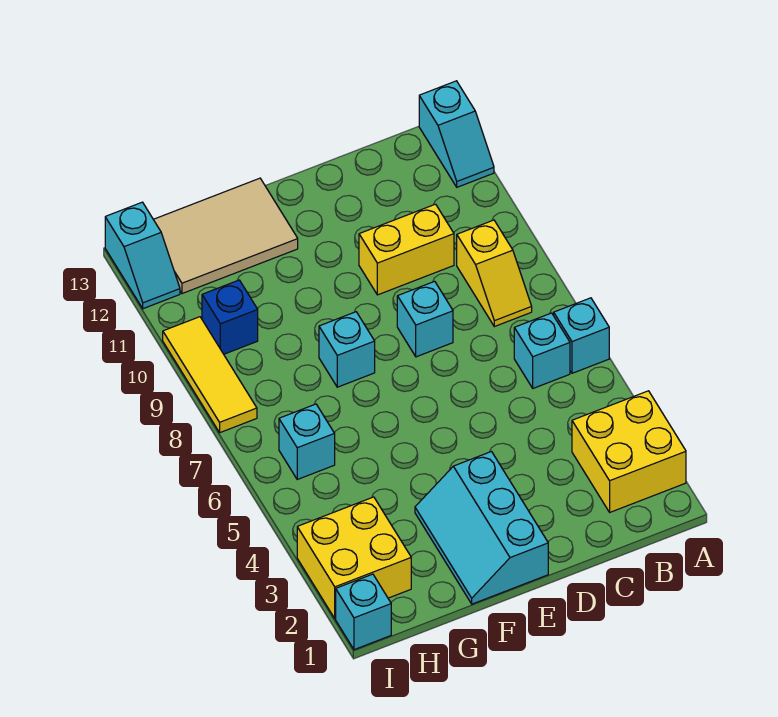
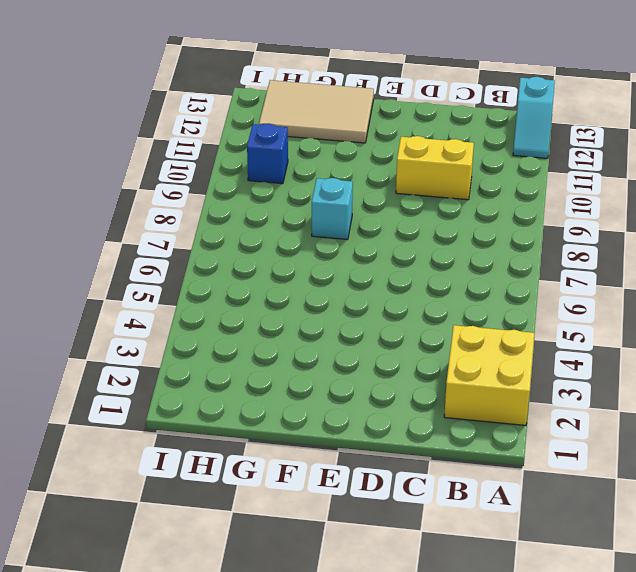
none -> cyan 1x1 brick [554,298,609,373]
none -> cyan 1x1 brick [514,313,570,388]
none -> yellow 1x2 slope [457,220,532,327]

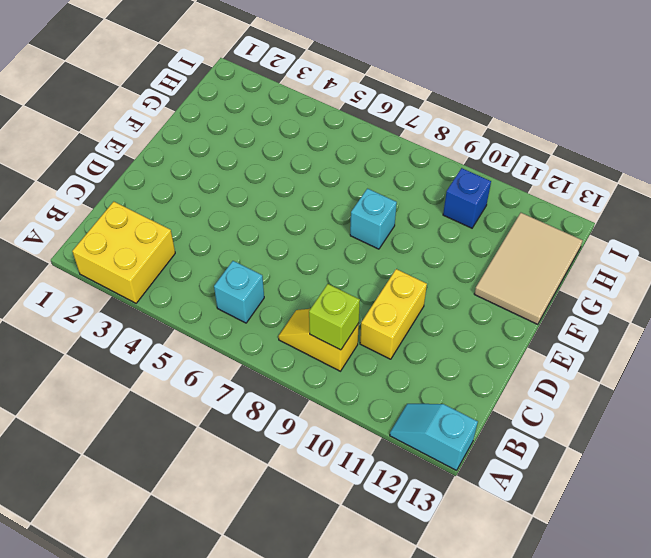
lime 1x1 brick [309,284,360,350] -> none
none -> cyan 1x1 brick [554,298,609,373]
none -> cyan 1x1 brick [397,281,453,357]
none -> cyan 2x3 slope [415,452,548,604]

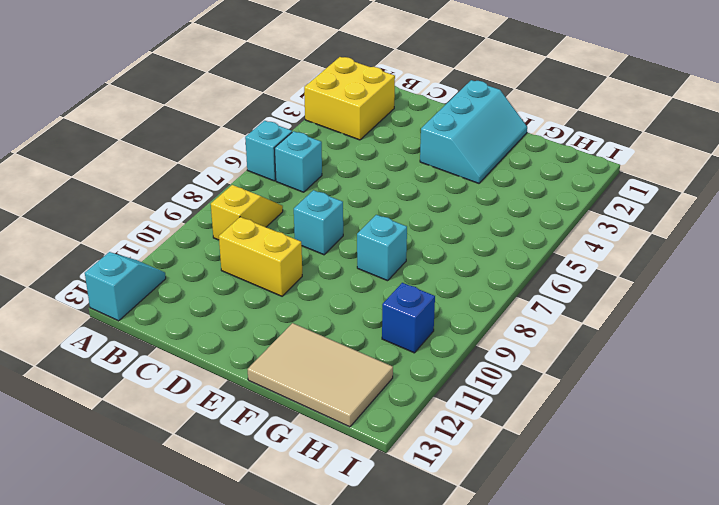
none -> yellow 2x2 brick [297,497,411,619]
none -> cyan 1x1 brick [279,404,335,479]
none -> cyan 1x1 brick [336,574,391,650]

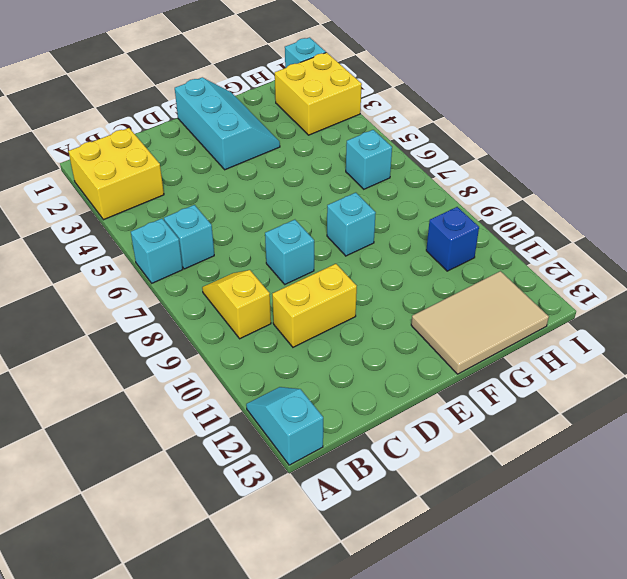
none -> yellow 1x3 tile [163,317,257,433]
none -> cyan 1x2 slope [105,202,180,309]

